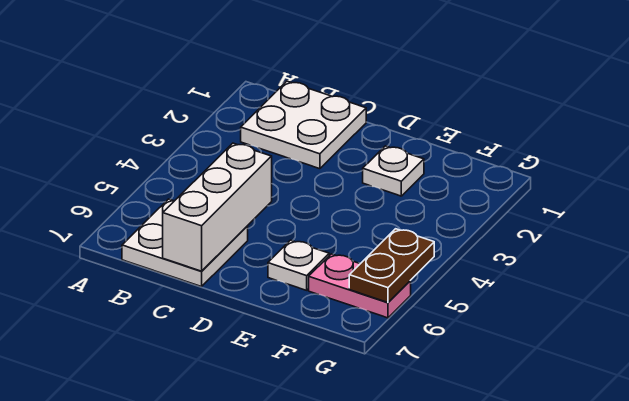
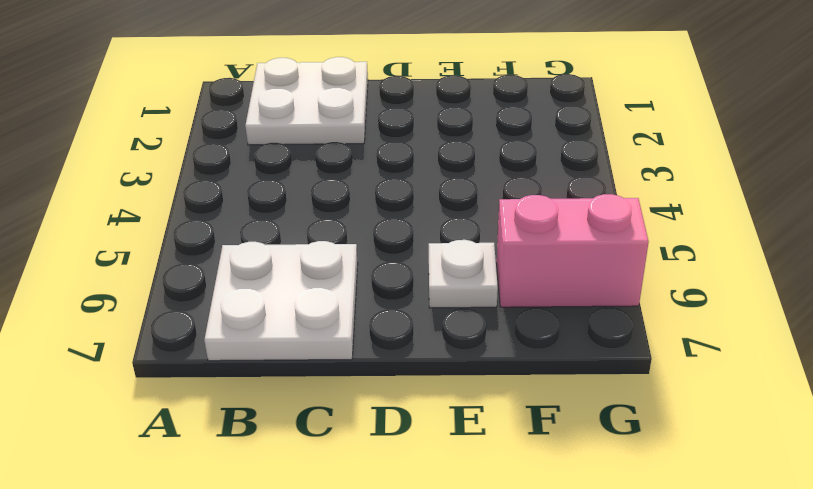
pink 1x2 brick [497,194,649,307] -> pink 1x2 plate [309,254,411,318]
none -> white 1x1 plate [363,146,424,196]
none -> white 1x3 brick [163,143,272,271]

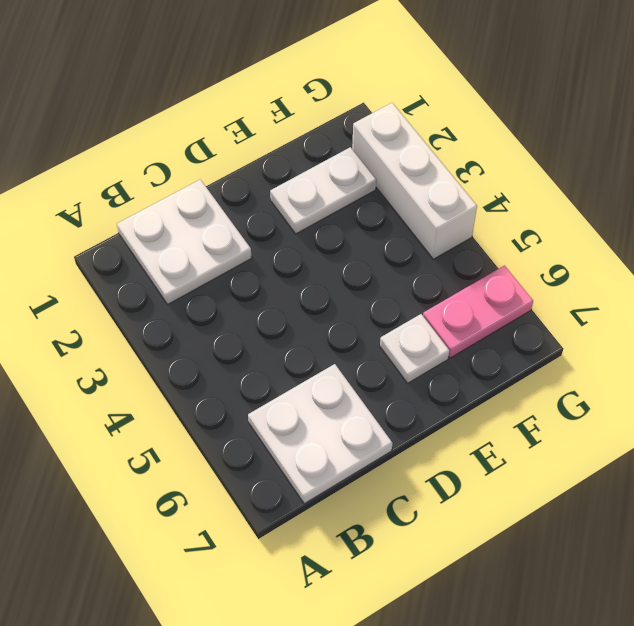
white 1x2 plate [270,147,376,234] -> white 1x1 plate [363,146,424,196]
white 1x3 brick [352,103,477,259] -> white 1x3 brick moved to [163,143,272,271]
none -> brown 1x2 plate [349,229,434,302]

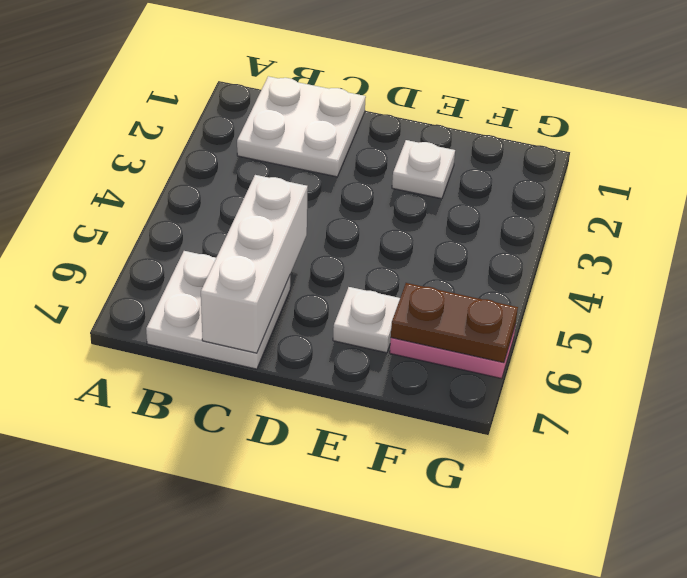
brown 1x2 plate [391,283,518,363] -> brown 1x2 plate turned to [349,229,434,302]

